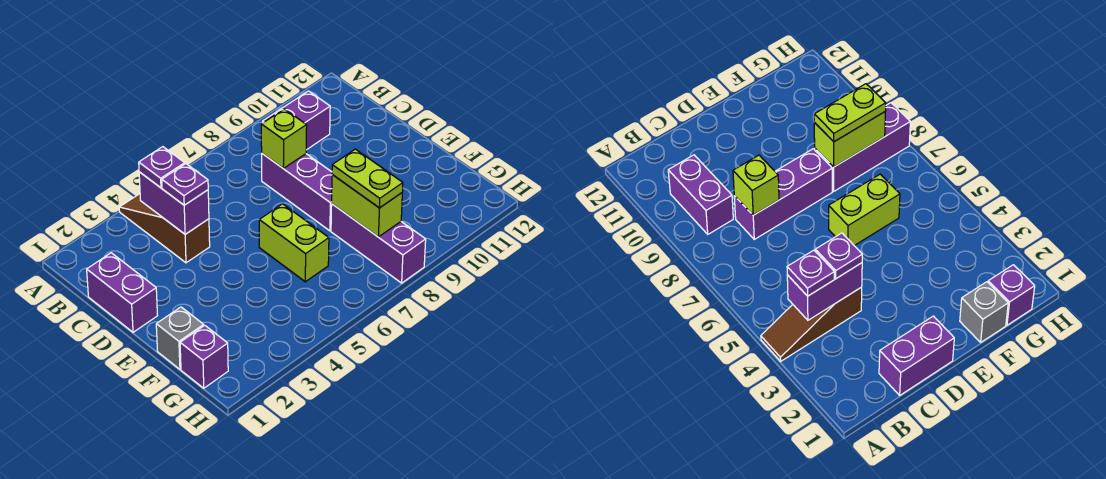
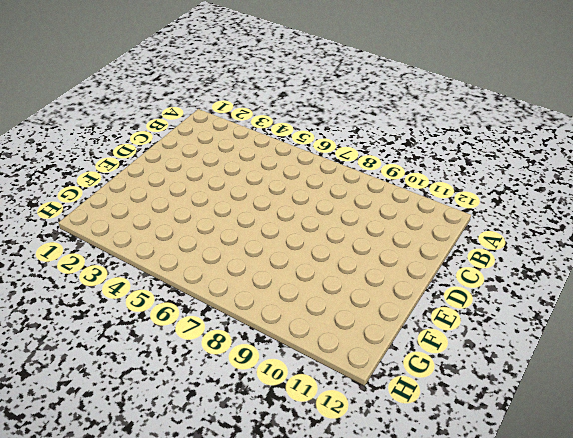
none -> brown 1x3 slope [119,194,210,263]
none -> purple 1x2 brick [263,91,330,150]
none -> purple 1x2 brick [87,253,158,332]

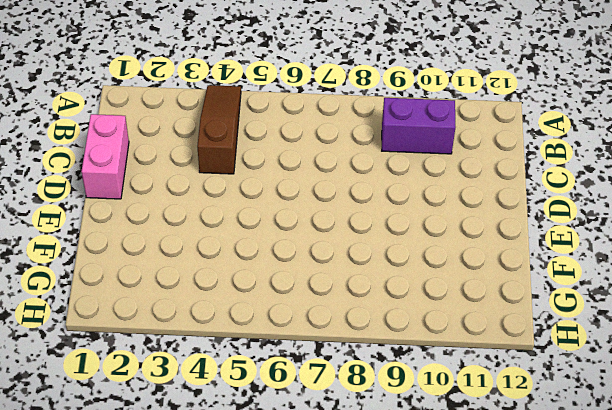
pink 1x2 brick [81,114,129,199] -> purple 1x2 brick [87,253,158,332]
none -> purple 1x3 brick [262,154,332,231]
none -> lime 1x2 brick [259,204,329,282]
none -> grey 1x1 brick [156,307,204,369]

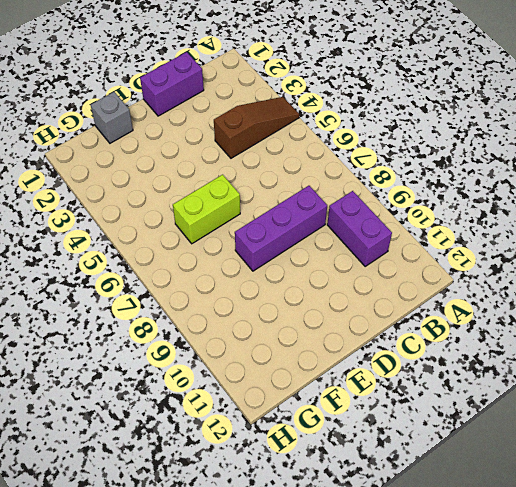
none -> purple 1x3 brick [331,204,426,283]
none -> purple 1x1 brick [180,325,228,388]
none -> purple 1x2 brick [139,172,209,234]

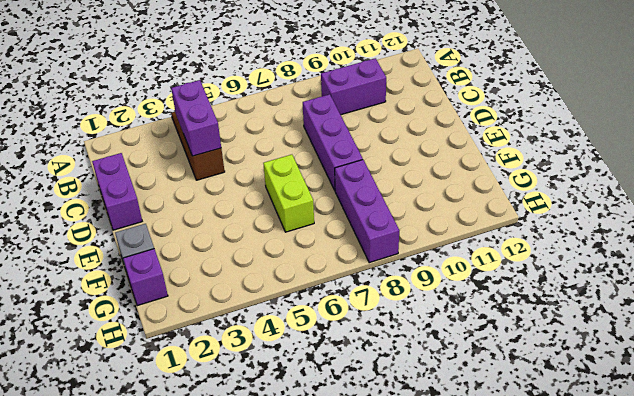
none -> lime 1x1 brick [261,109,307,168]
none -> lime 1x2 brick [332,175,402,237]
none -> purple 1x1 plate [139,147,185,188]

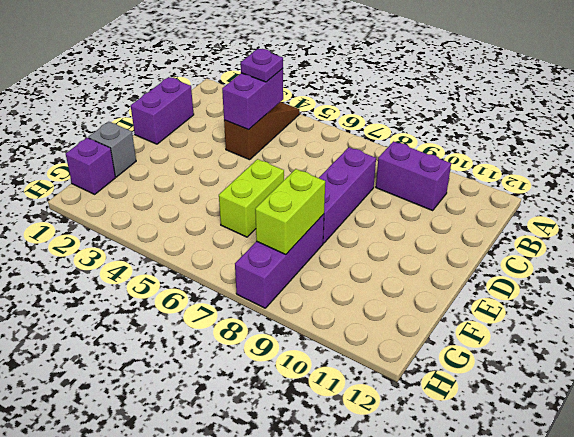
none -> lime 1x1 brick [261,109,307,168]
none -> purple 1x1 plate [162,164,208,205]
none -> lime 1x2 plate [332,149,403,208]

